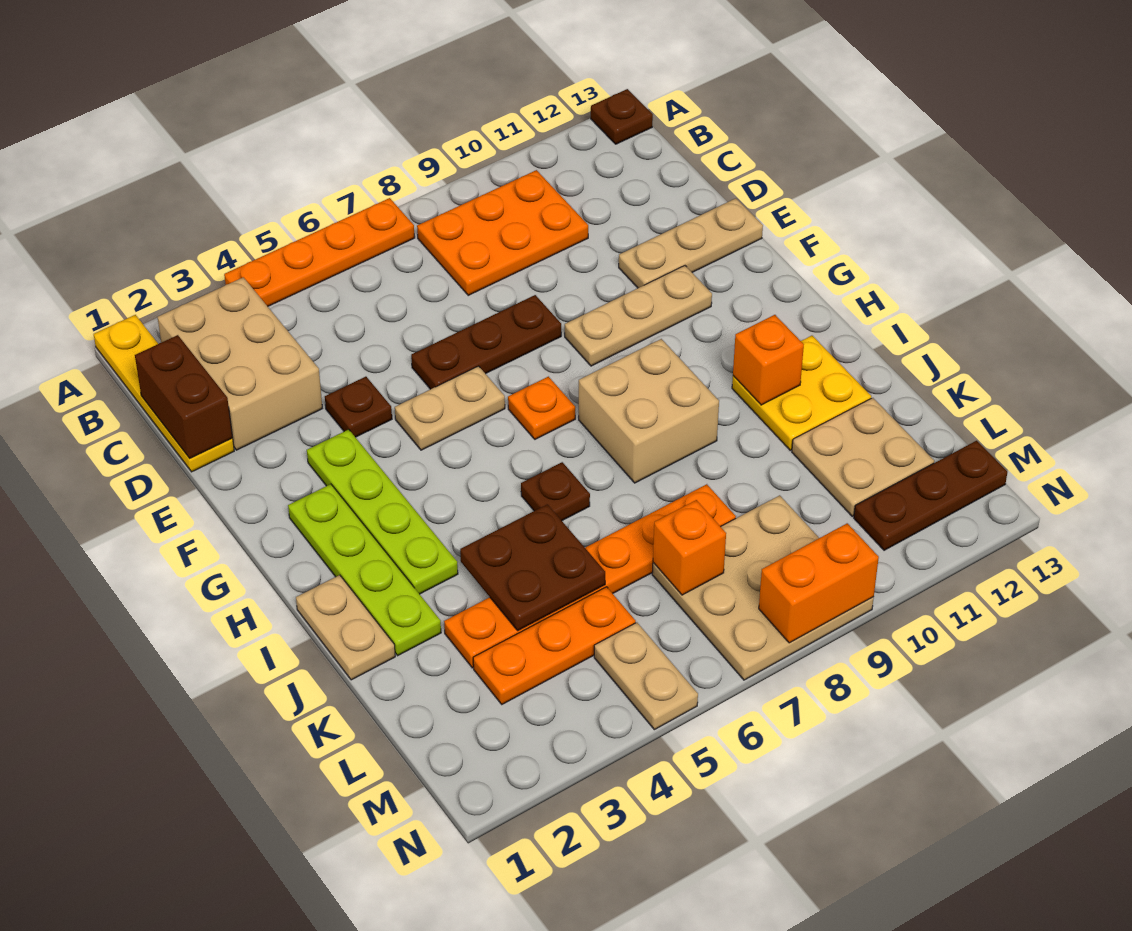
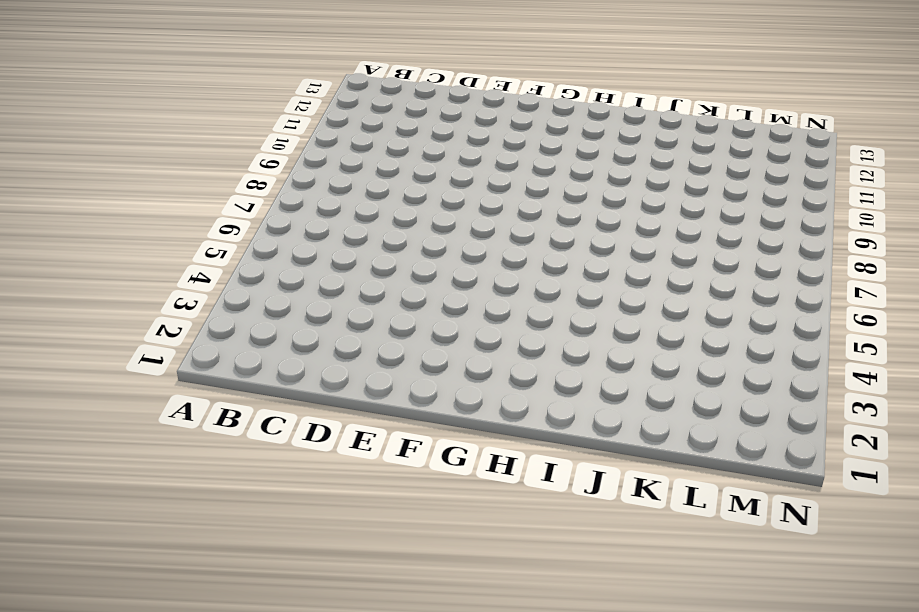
none -> yellow 1x4 plate [94,315,234,472]
none -> orange 1x4 plate [224,198,415,306]
none -> brown 1x1 plate [591,89,653,144]

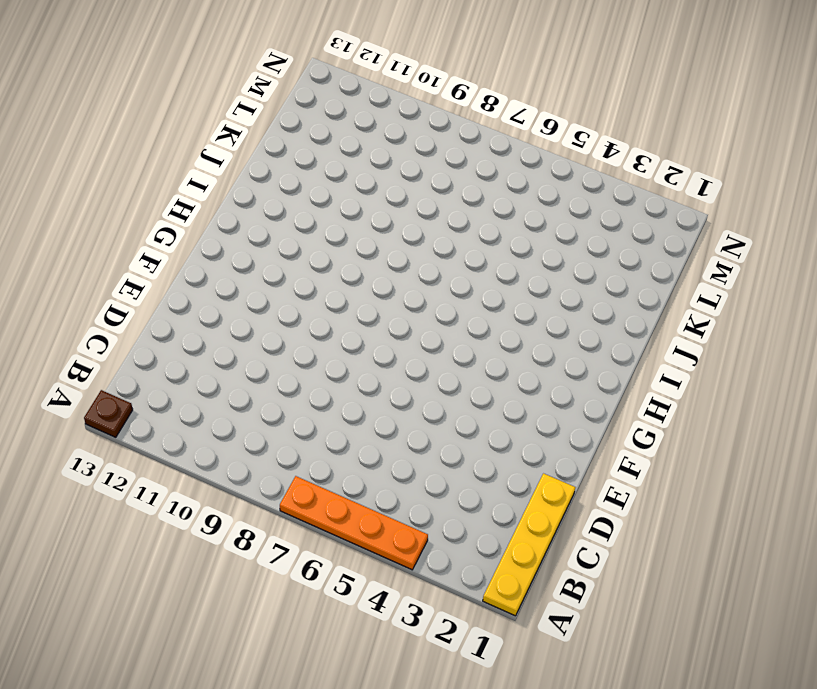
none -> tan 2x3 brick [158,277,322,450]
none -> orange 2x3 plate [417,170,588,295]
none -> brown 1x1 plate [325,377,392,437]

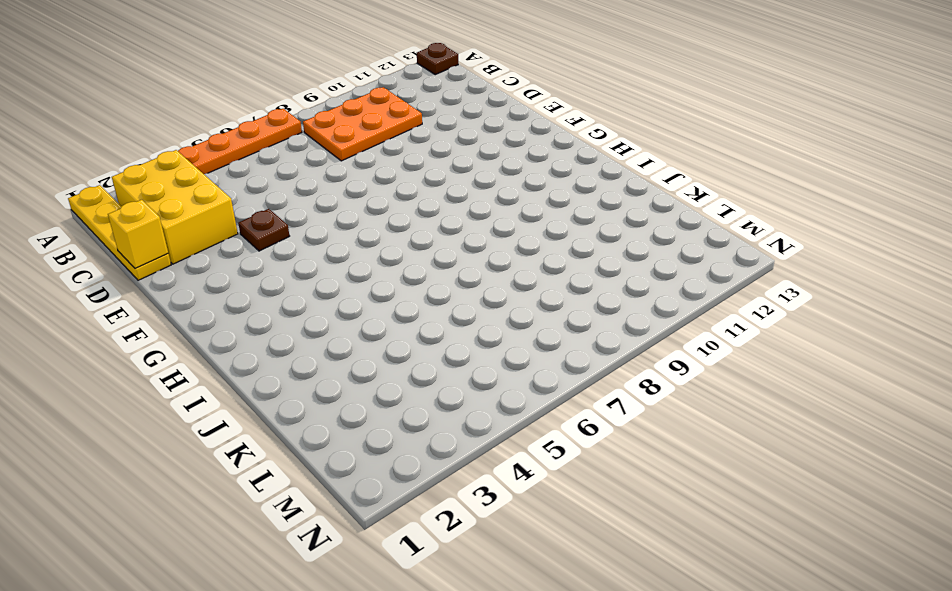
yellow 2x3 brick [112,150,238,264] -> tan 2x3 brick [158,277,322,450]
yellow 1x1 brick [108,200,168,269] -> brown 1x2 brick [135,335,233,458]
none -> brown 1x3 plate [411,295,561,389]
none -> tan 1x3 plate [619,198,763,288]
none -> lime 1x4 plate [307,429,458,594]

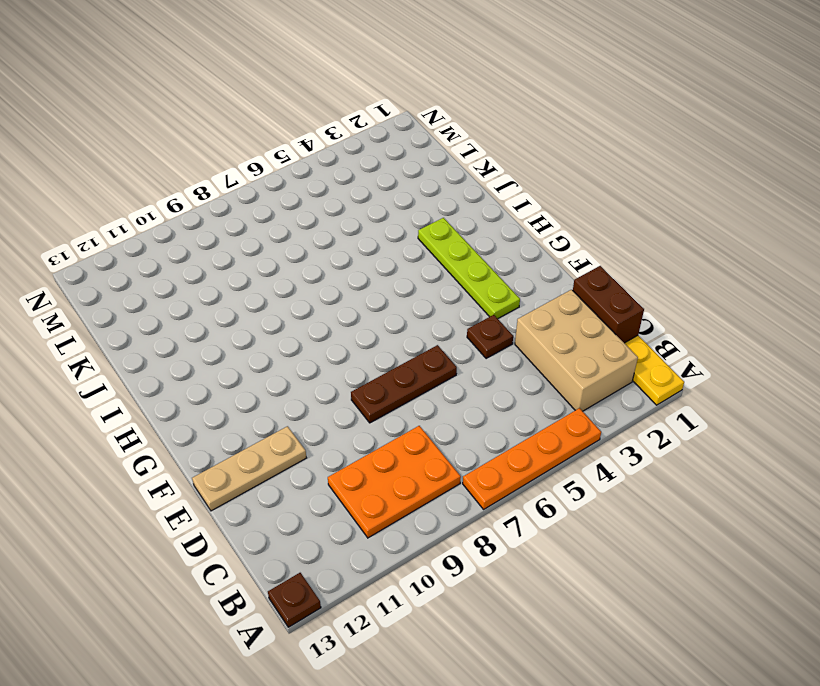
none -> tan 1x2 plate [395,366,505,450]
none -> tan 1x3 plate [565,266,712,366]
none -> lime 1x4 plate [288,484,441,656]

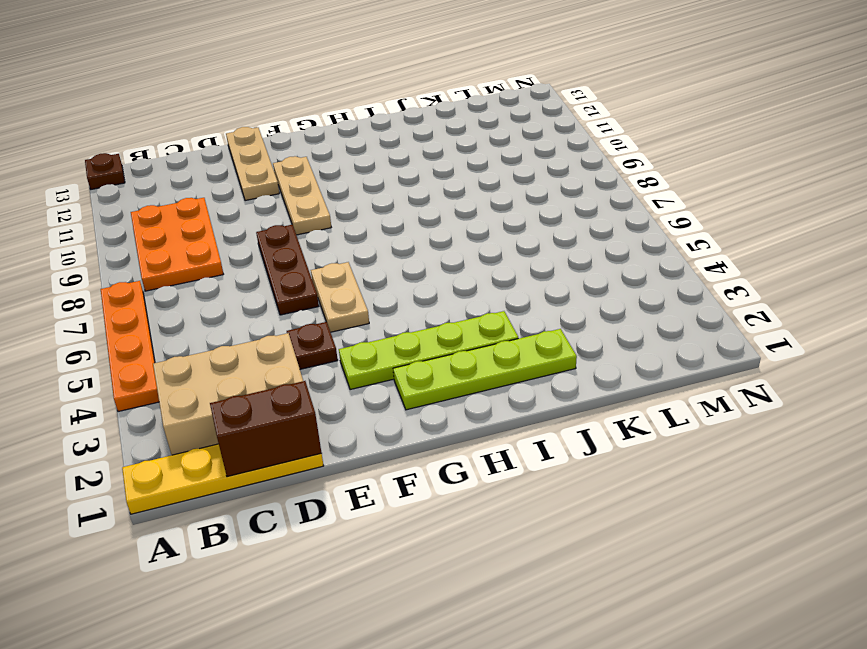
none -> orange 1x1 plate [508,377,575,439]
none -> tan 2x2 brick [579,339,719,483]
none -> tan 1x2 plate [296,575,395,680]

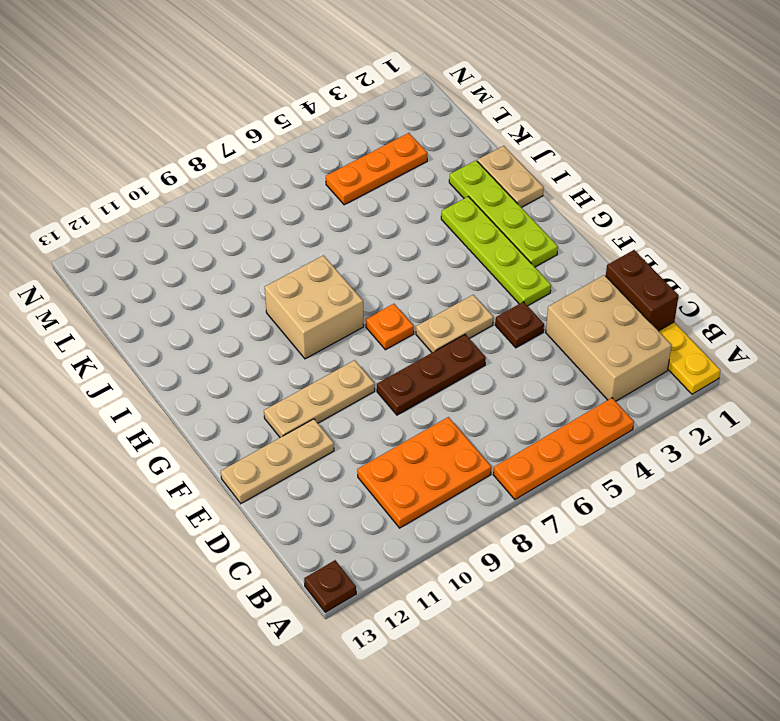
none -> brown 1x1 plate [521,462,590,521]
none -> yellow 2x2 plate [732,336,871,450]
none -> orange 1x6 plate [444,484,736,668]

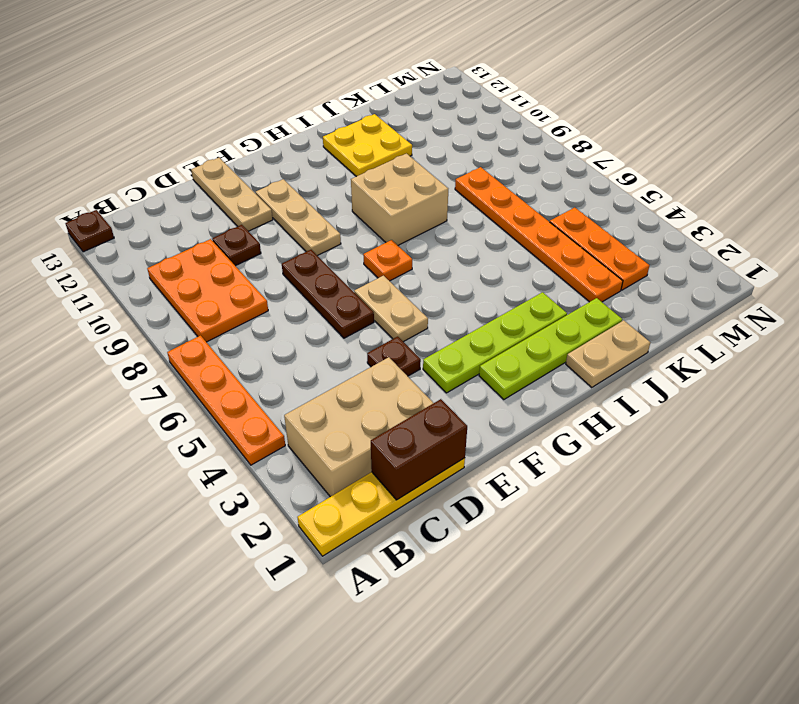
brown 1x1 plate [212,225,261,266] -> brown 1x1 plate moved to [521,462,590,521]
none -> tan 2x2 plate [792,398,934,516]
none -> tan 3x3 plate [652,495,874,680]
none -> tan 1x2 plate [594,623,698,730]

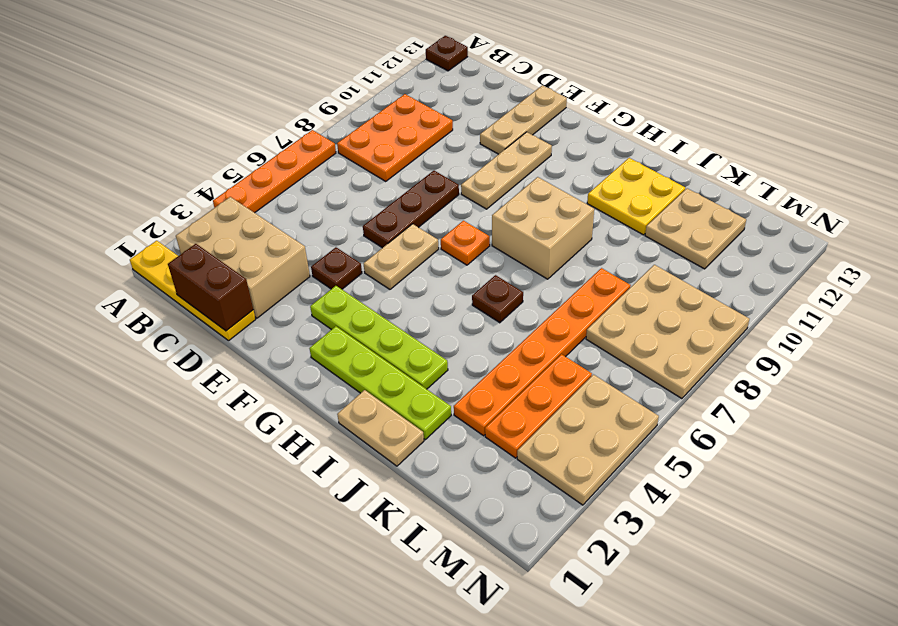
tan 2x3 plate [517,375,659,505] -> tan 1x2 plate [594,623,698,730]
none -> brown 1x3 plate [854,441,1007,550]
none -> orange 1x1 brick [733,315,804,405]
none -> brown 2x2 plate [460,504,605,631]

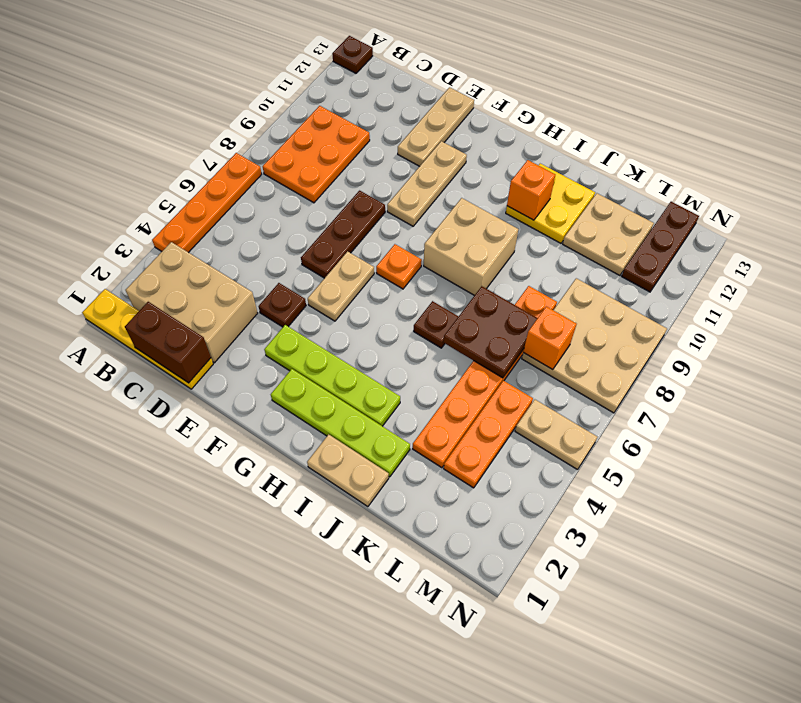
brown 2x2 plate [443,286,538,378] -> brown 2x2 plate moved to [460,504,605,631]
none -> orange 1x2 brick [759,523,879,643]

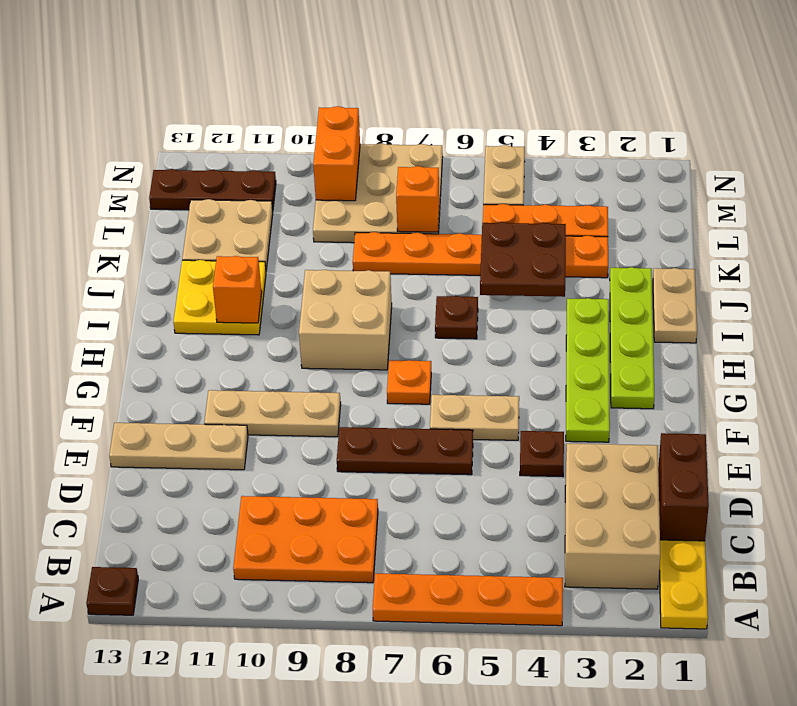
orange 1x2 brick [313,106,360,201] -> orange 1x2 brick turned to [759,523,879,643]

